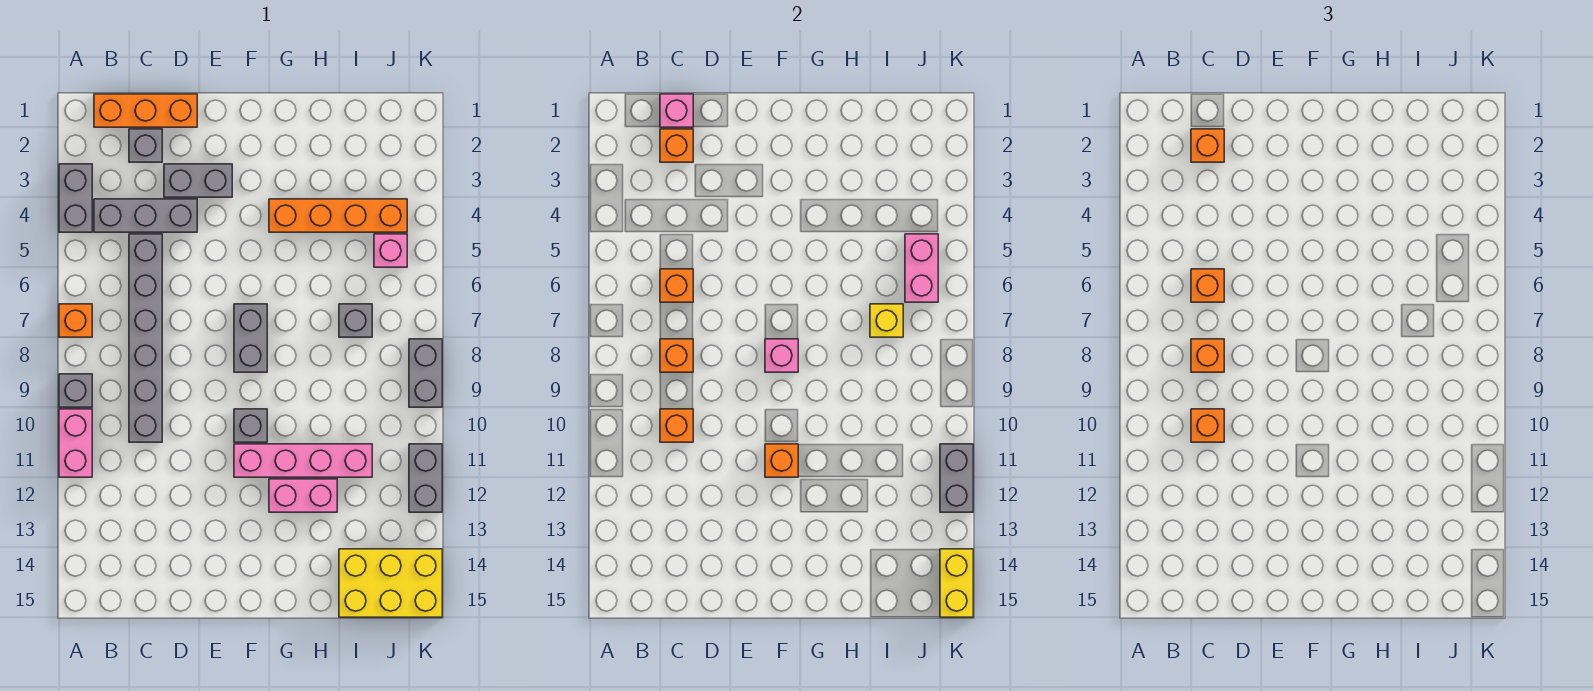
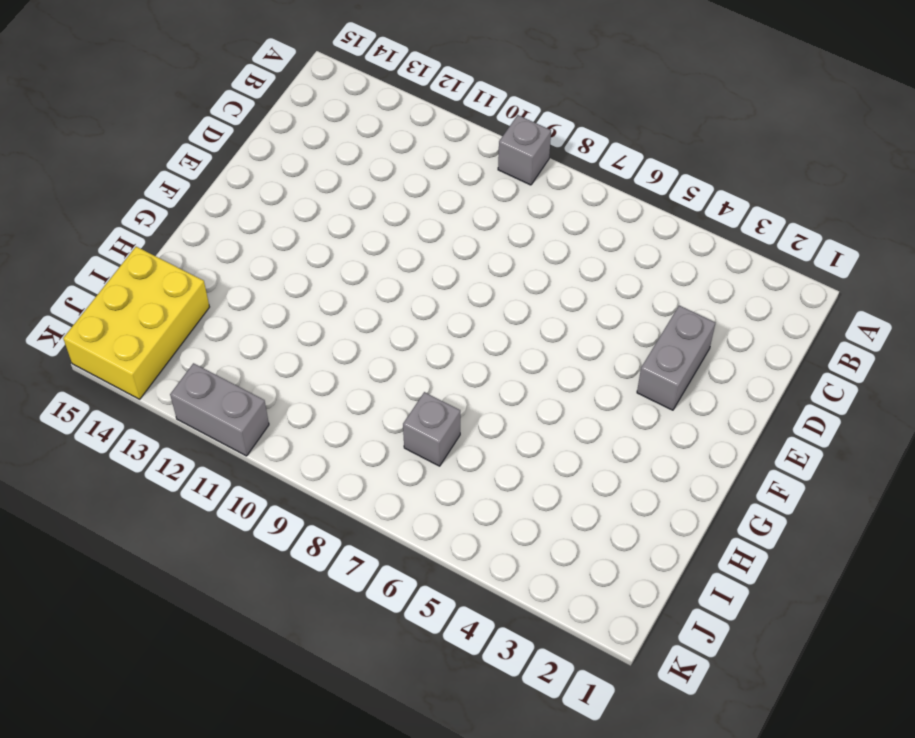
none -> grey 1x2 brick [59,164,92,232]
none -> orange 1x1 brick [59,304,92,337]
none -> pink 1x2 brick [59,409,92,477]
none -> orange 1x3 brick [94,94,197,127]

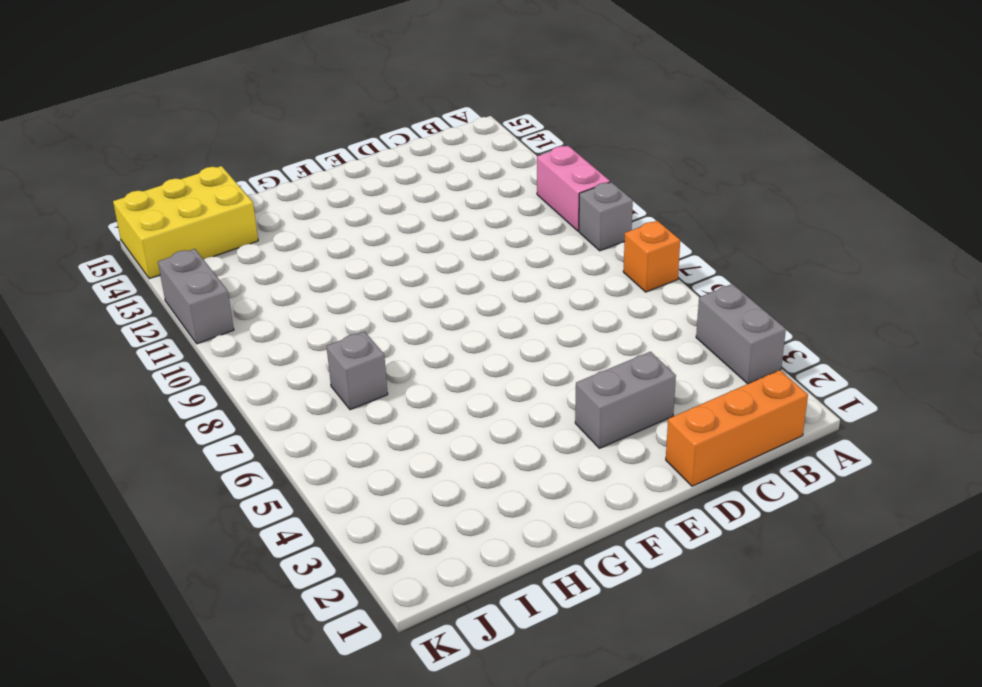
none -> grey 1x3 brick [94,199,197,232]
none -> grey 1x1 brick [129,129,162,162]
none -> grey 1x6 brick [129,234,162,442]
none -> grey 1x2 brick [234,304,267,372]

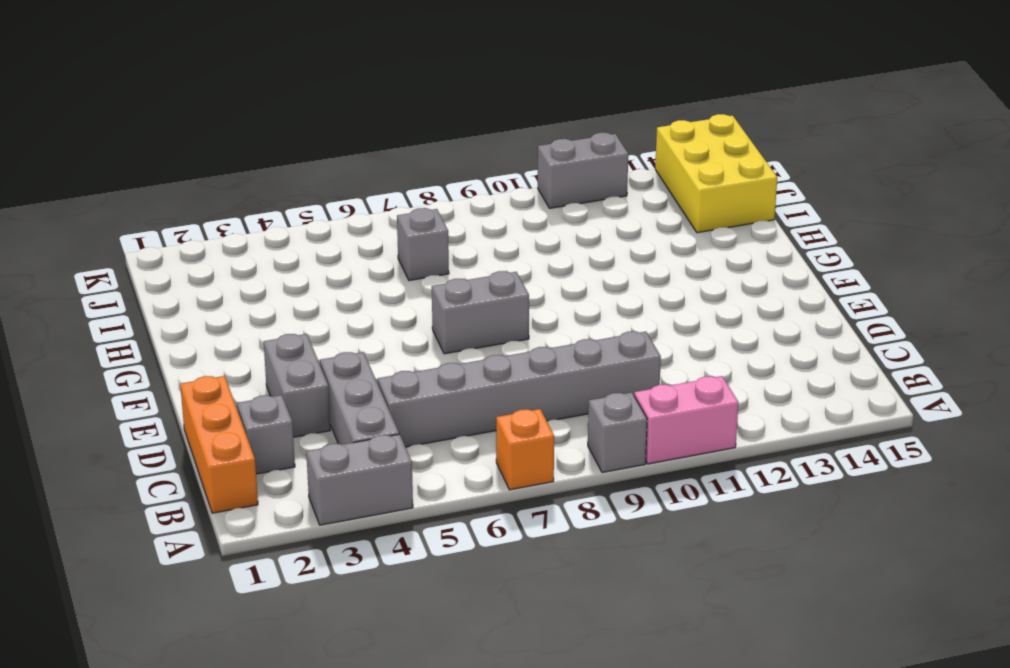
none -> grey 1x1 brick [234,409,267,442]
none -> pink 1x4 brick [234,444,372,477]
none -> orange 1x4 brick [269,199,407,232]
none -> pink 1x2 brick [269,479,337,512]

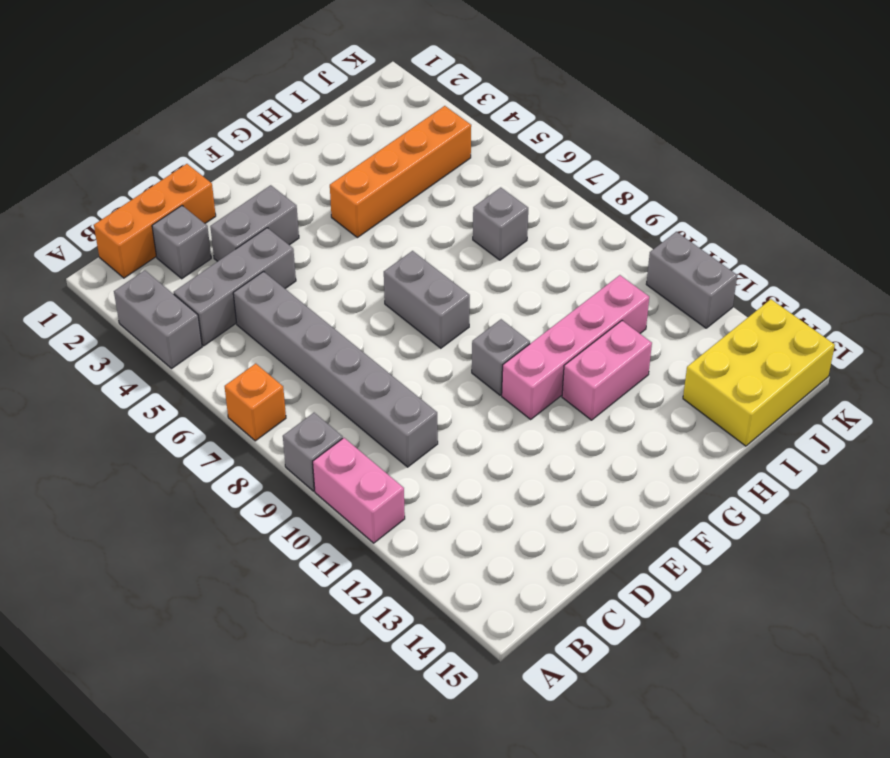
none -> pink 1x1 brick [374,234,407,267]
none -> grey 1x2 brick [409,339,442,407]
none -> pink 1x1 brick [660,94,693,127]
none -> orange 1x1 brick [660,129,693,162]

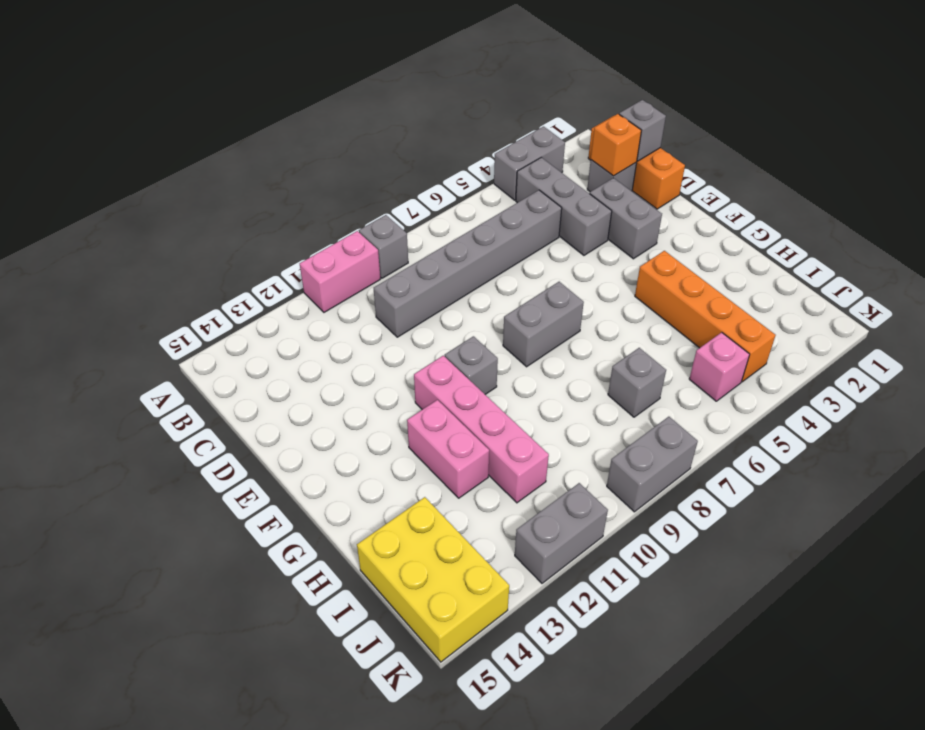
grey 1x1 brick [619,100,666,161] -> pink 1x1 brick [660,94,693,127]
none -> orange 1x1 brick [59,304,92,337]
none -> orange 1x1 brick [660,269,693,302]
none -> orange 1x1 brick [660,339,693,372]
none -> orange 1x1 brick [660,409,693,442]

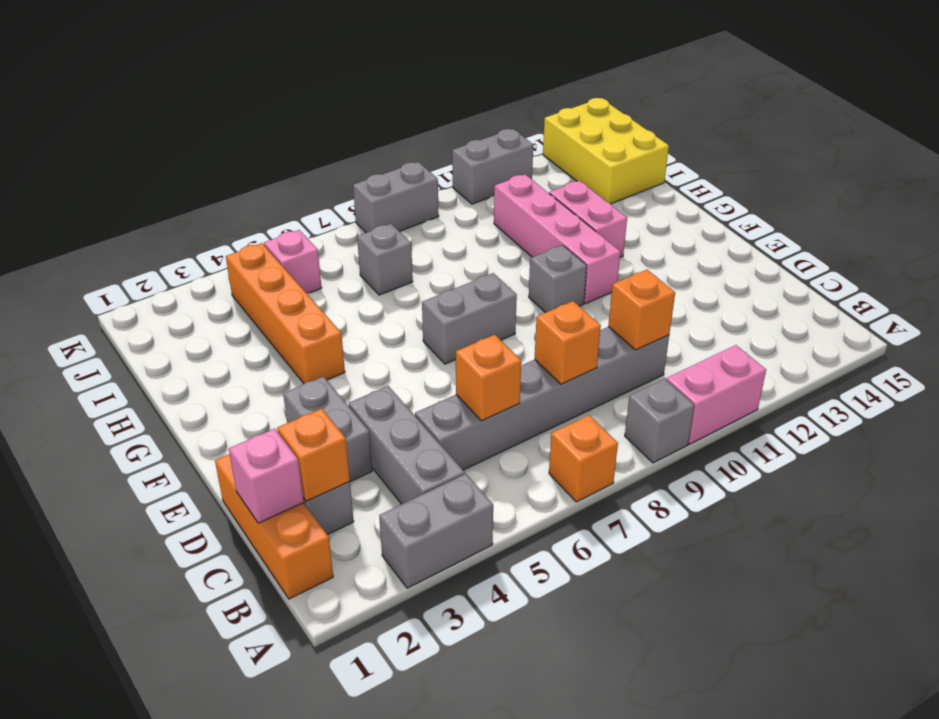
none -> pink 1x1 brick [765,339,798,372]
none -> orange 1x1 brick [765,444,798,477]
none -> yellow 1x1 brick [870,304,903,337]
none -> pink 1x2 brick [905,234,938,302]

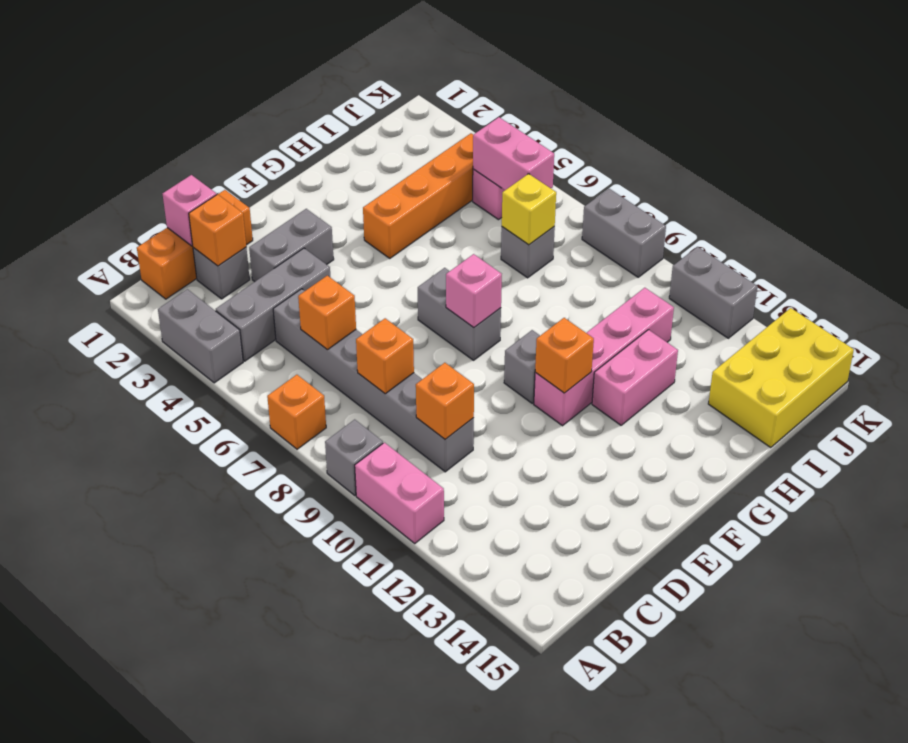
none -> grey 1x2 brick [940,444,973,512]
none -> yellow 1x2 brick [940,549,973,617]
none -> orange 1x1 brick [1191,129,1224,162]
none -> orange 1x1 brick [1191,269,1224,302]

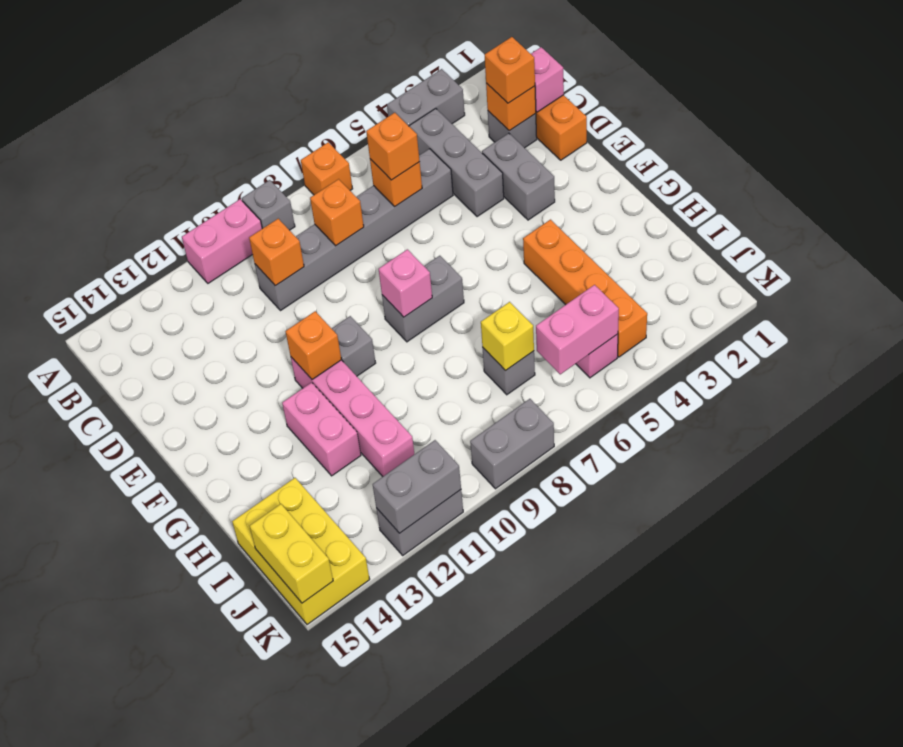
yellow 1x2 brick [250,504,333,603] -> yellow 1x2 brick turned to [940,549,973,617]
none -> orange 1x1 brick [1191,339,1224,372]
none -> orange 1x1 brick [1191,409,1224,442]

